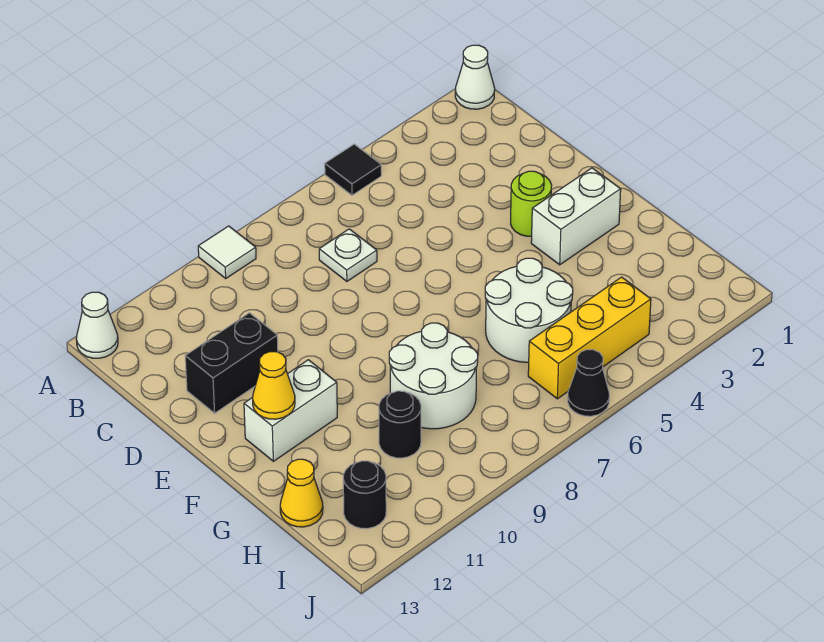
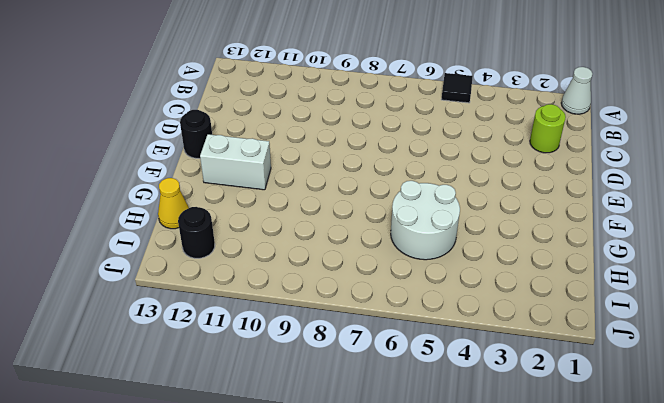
lime 1x1 round brick [530,104,566,153] -> lime 1x1 round brick moved to [511,171,552,236]
black 1x1 round brick [180,110,212,158] -> black 1x1 round brick moved to [379,391,421,458]
none -> white 1x1 tile [198,226,256,278]
none -> white 1x1 cone [76,292,118,358]
none -> white 1x1 plate [319,229,377,281]

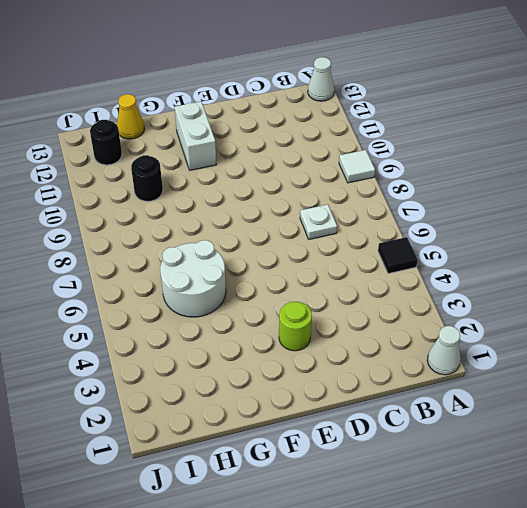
none -> black 1x2 brick [185,313,278,413]
none -> white 1x2 brick [531,168,621,265]
none -> white 2x2 round brick [389,323,478,429]

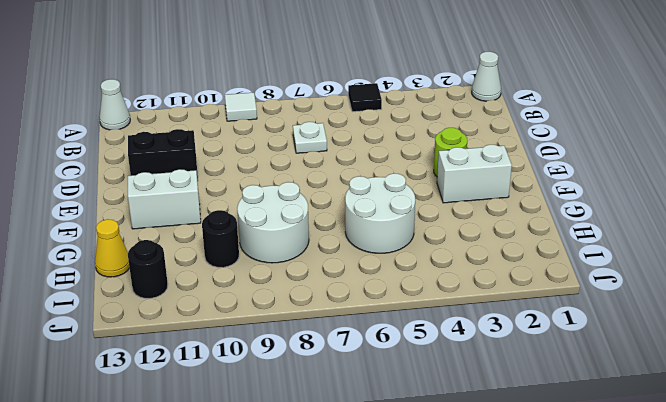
none -> yellow 1x3 brick [528,277,651,399]
none -> black 1x1 cone [568,350,609,416]
none -> yellow 1x1 cone [253,352,295,419]

